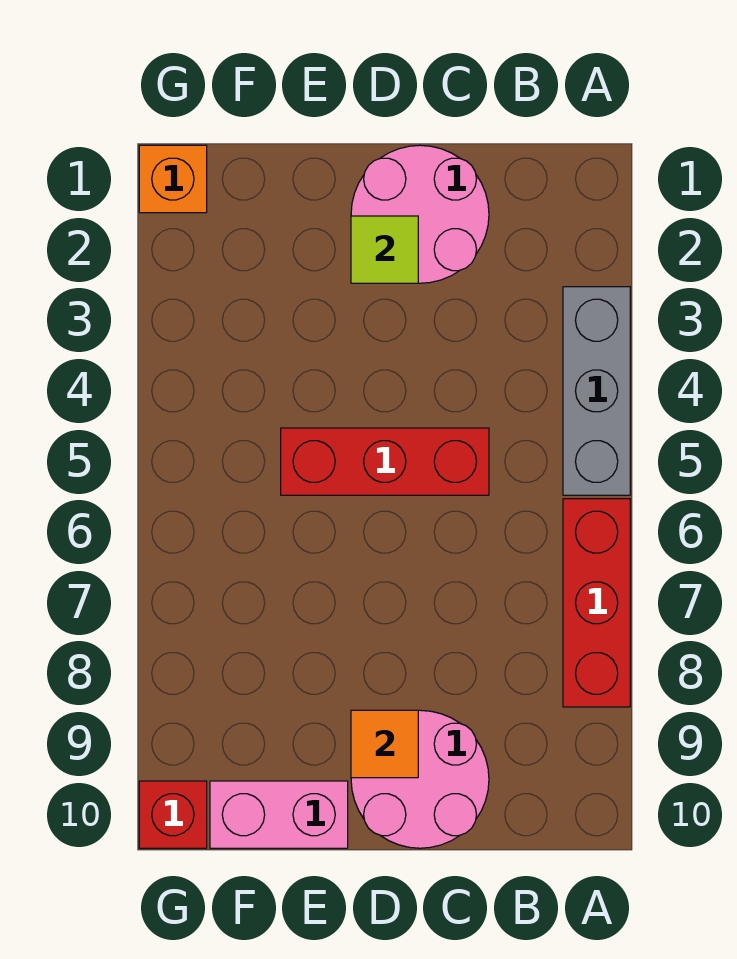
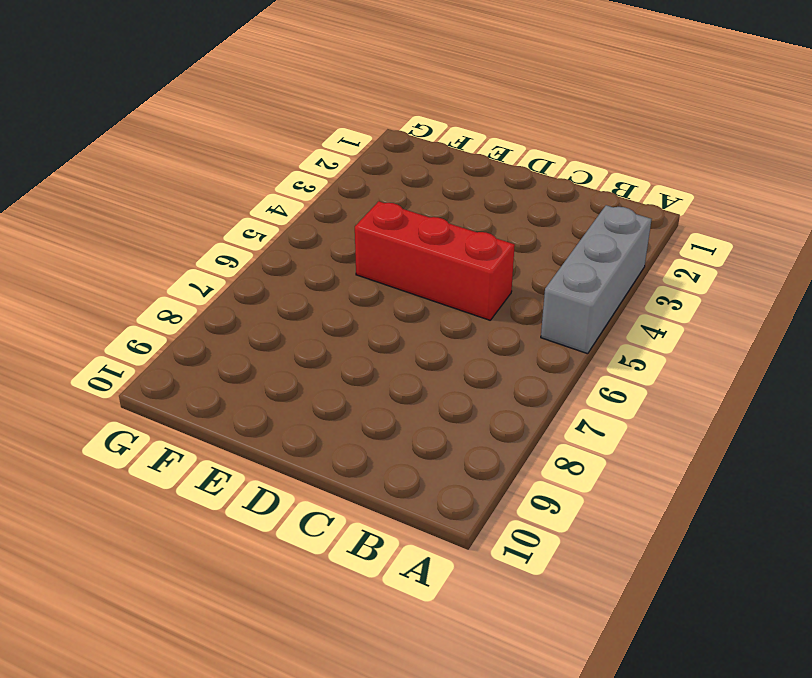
none -> red 1x3 brick [563,499,630,707]
none -> pink 2x2 round brick [351,145,489,283]

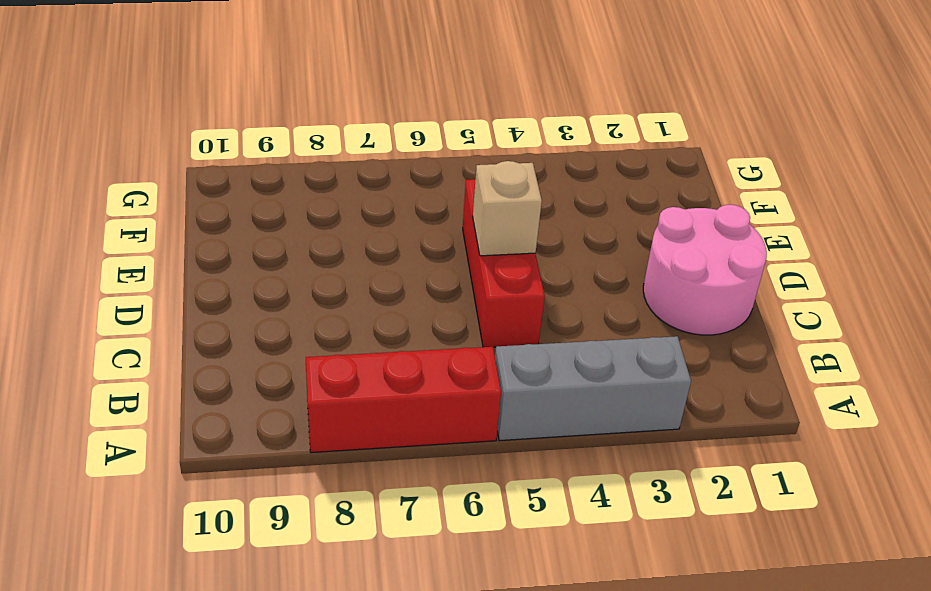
tan 1x1 brick [473,161,542,256] -> none
none -> pink 2x2 round brick [351,710,489,848]
none -> pink 1x2 brick [210,781,348,848]

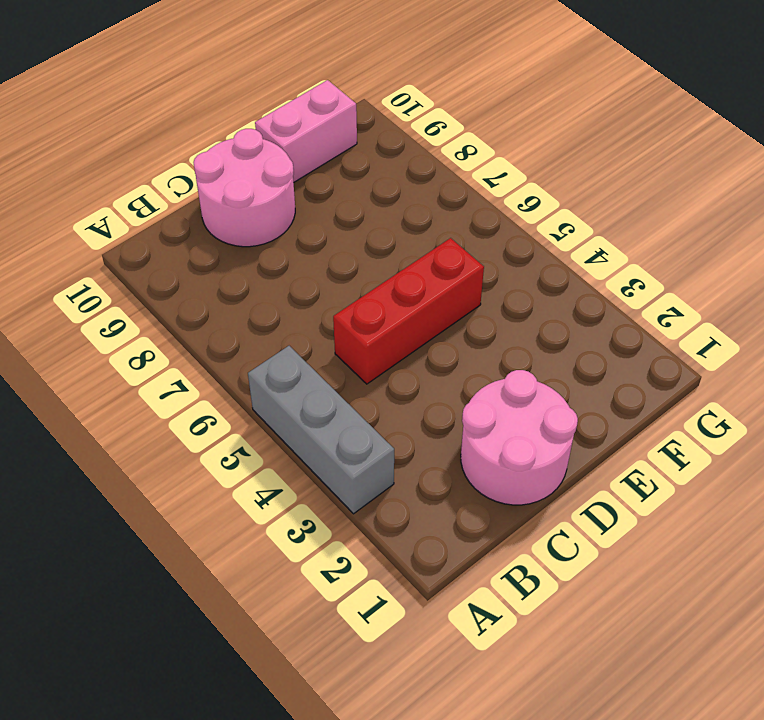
none -> red 1x3 brick [563,499,630,707]
none -> orange 1x1 brick [139,145,207,213]

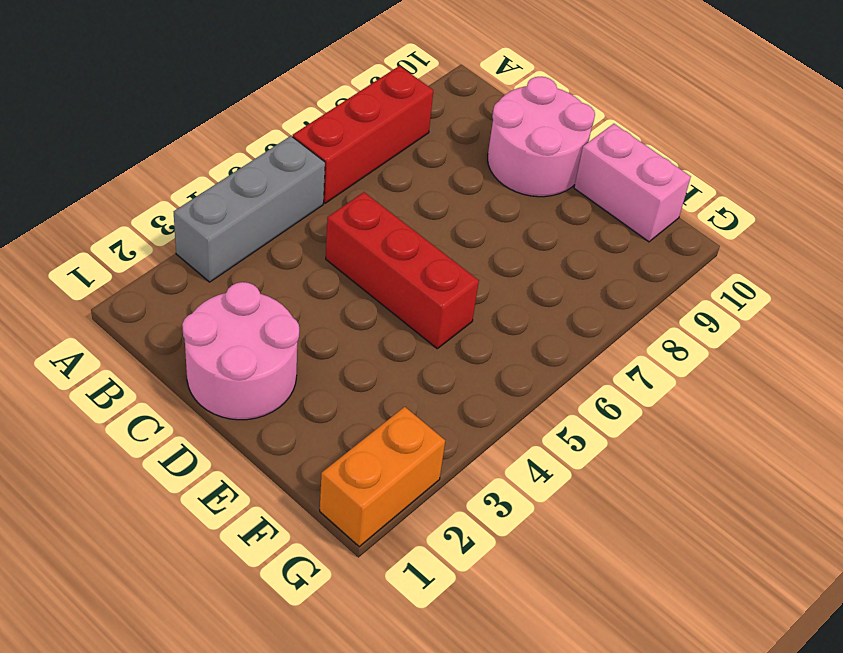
orange 1x2 brick [320,407,445,547] -> orange 1x1 brick [139,145,207,213]
none -> red 1x1 brick [139,781,207,848]
none -> lime 1x1 tile [351,216,418,283]

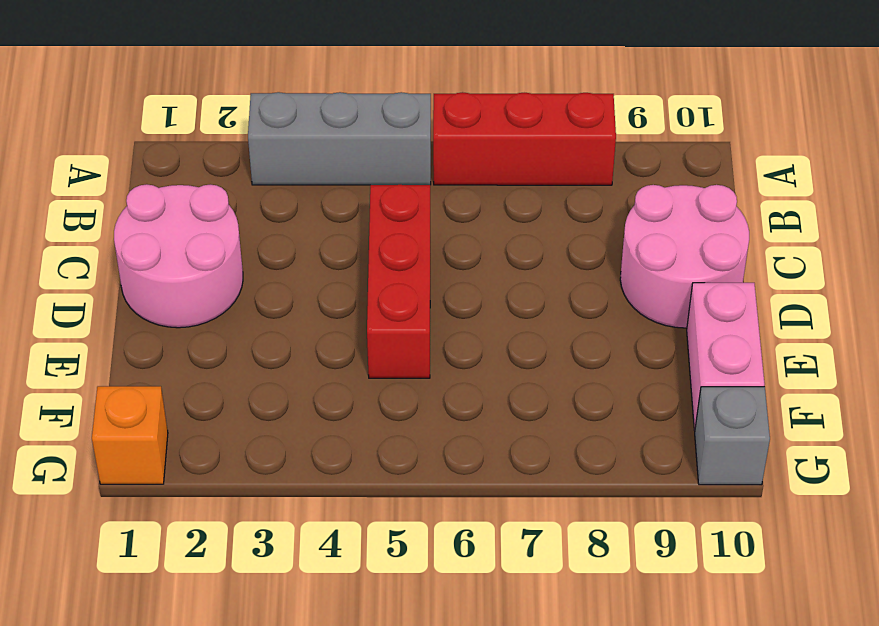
grey 1x1 brick [695,387,770,485] -> red 1x1 brick [139,781,207,848]
none -> lime 1x1 tile [351,216,418,283]
none -> orange 1x1 tile [351,710,418,778]

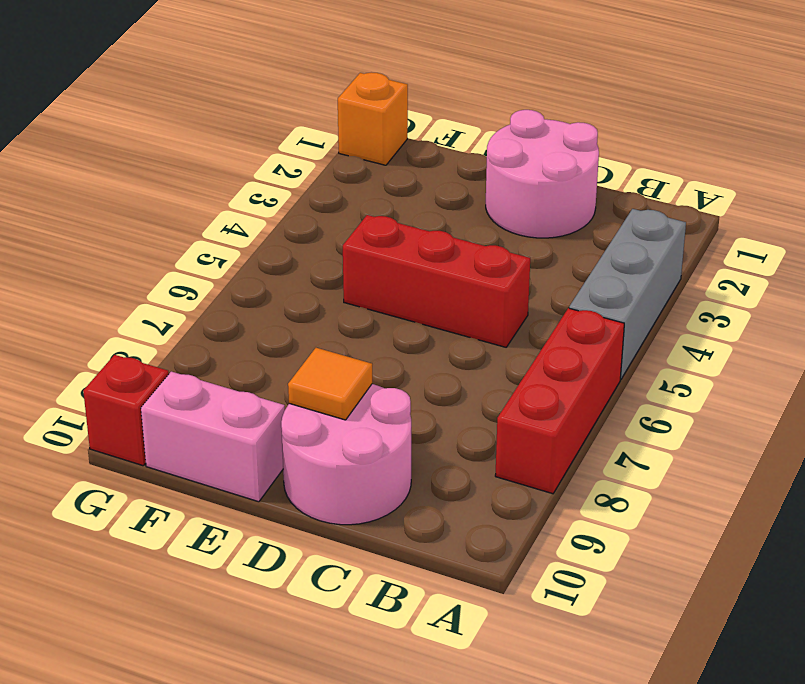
none -> lime 1x1 tile [351,216,418,283]

